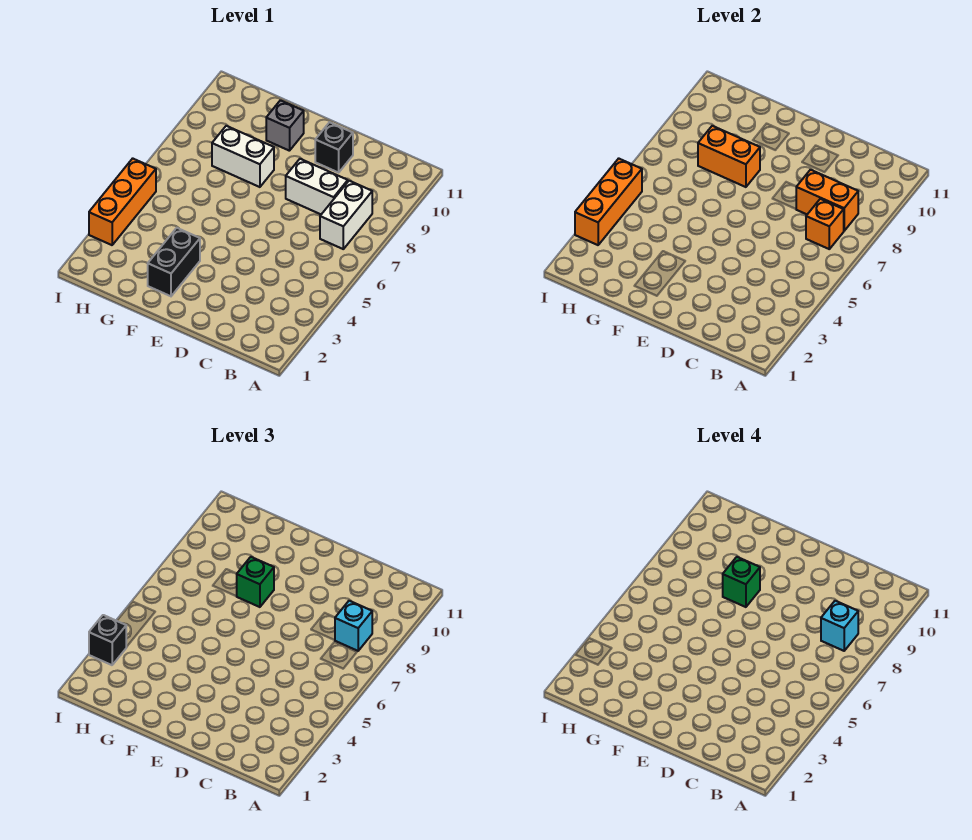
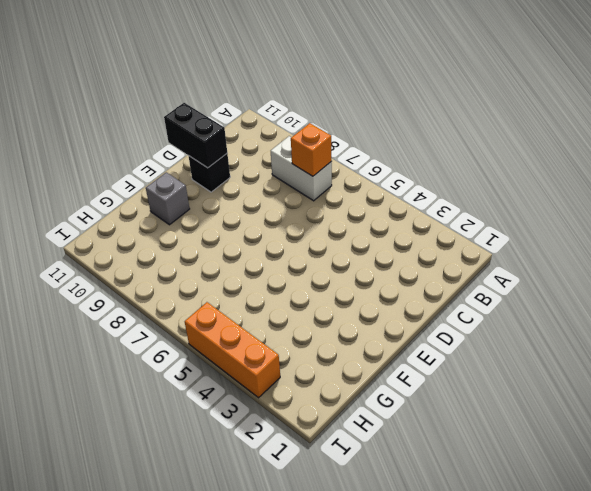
black 1x2 brick [164,103,227,168] -> black 1x2 brick moved to [148,228,200,296]
none -> white 1x2 brick [286,159,348,214]
none -> white 1x2 brick [212,126,274,187]
none -> orange 1x2 brick [796,170,858,231]

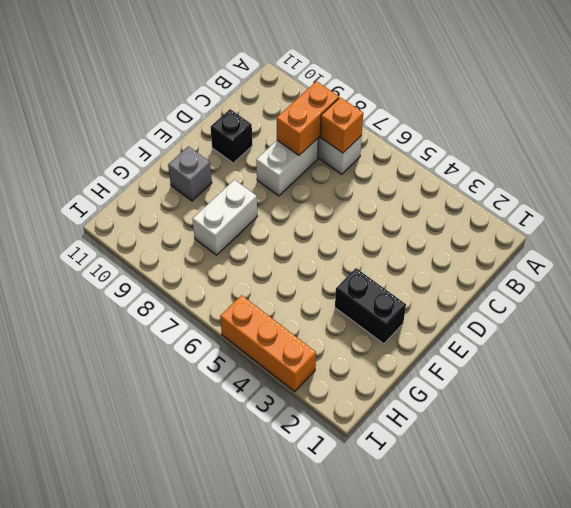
none -> orange 1x2 brick [698,126,760,187]
none -> orange 1x3 brick [575,158,642,245]
none -> cyan 1x1 brick [335,601,372,651]

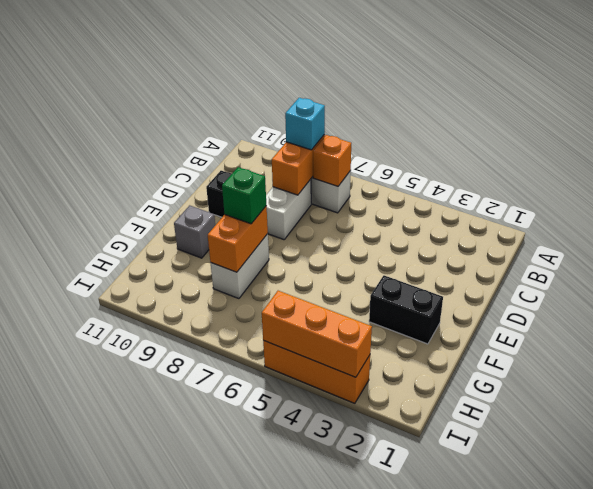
none -> black 1x1 brick [89,615,126,665]
none -> cyan 1x1 brick [821,601,858,651]
none -> green 1x1 brick [723,557,760,607]

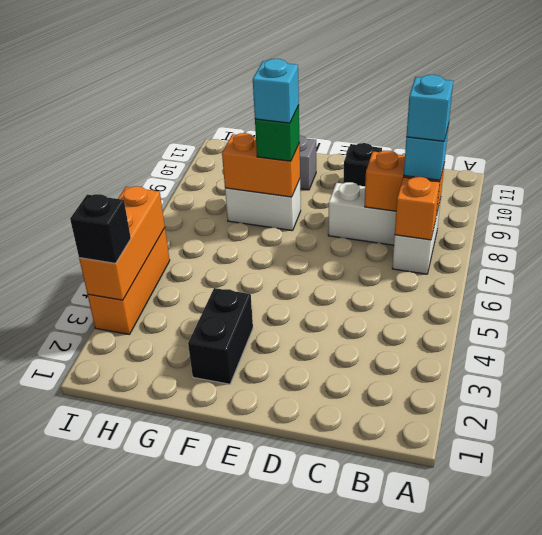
cyan 1x1 brick [253,59,299,123] -> green 1x1 brick [723,557,760,607]

